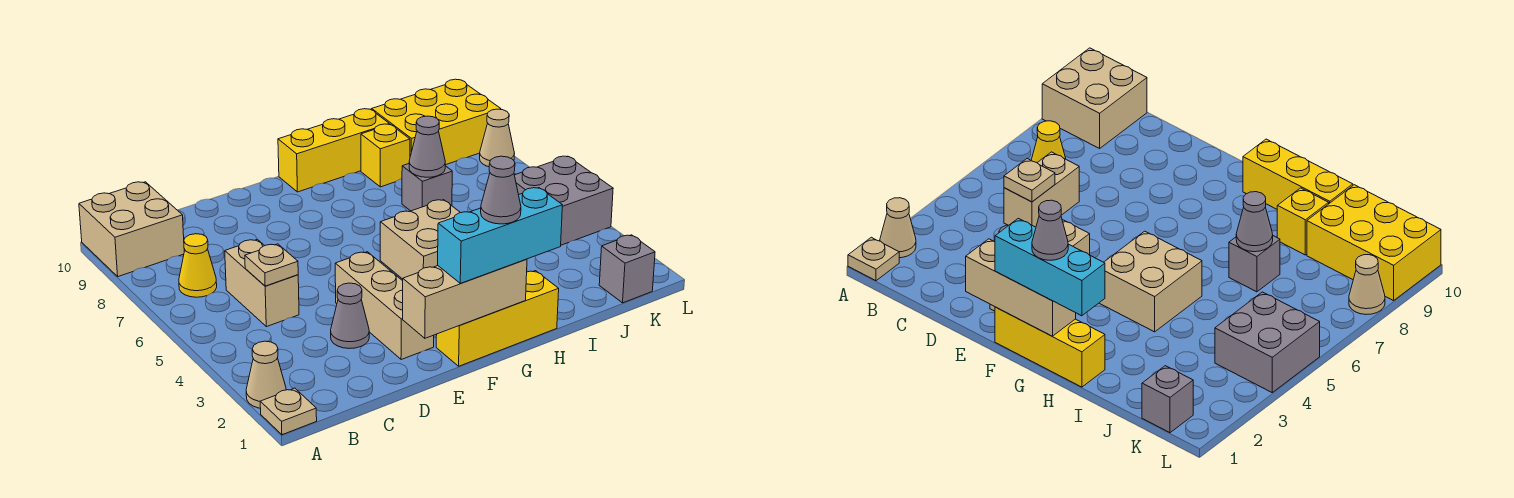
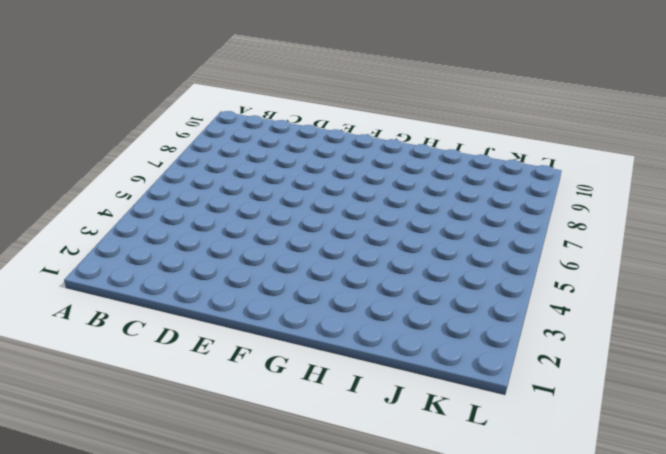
none -> tan 1x1 plate [260,388,317,435]
none -> tan 1x1 cone [246,341,286,408]
none -> tan 2x2 brick [79,182,184,277]

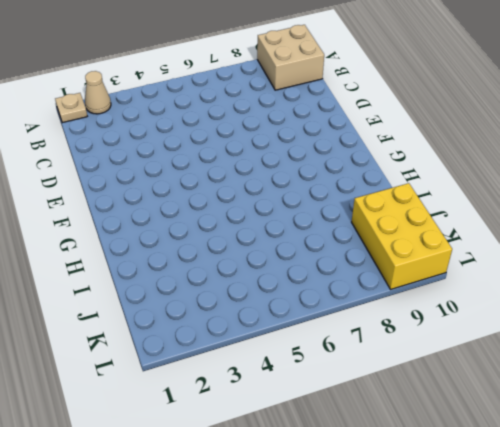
none -> yellow 1x1 cone [179,234,217,297]
none -> tan 1x2 brick [225,239,299,327]
none -> grey 1x1 cone [331,283,369,348]

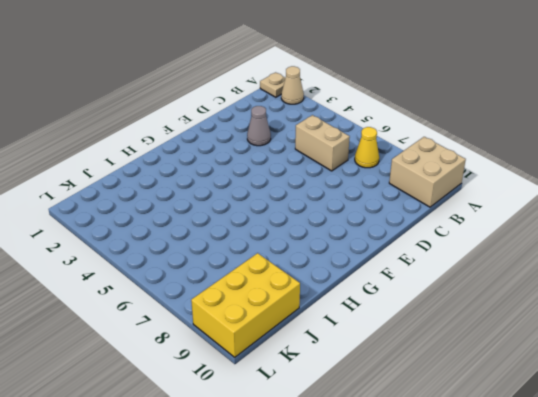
none -> tan 1x3 brick [335,252,434,360]
none -> yellow 1x3 brick [436,271,559,366]
none -> tan 2x2 brick [380,200,460,279]

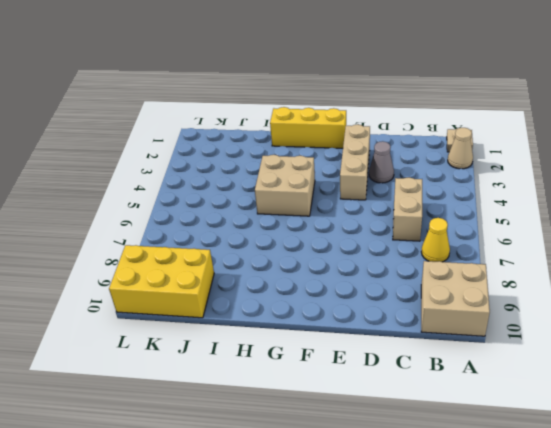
none -> yellow 1x3 brick [278,109,389,192]
none -> grey 1x1 brick [402,164,452,211]
none -> yellow 1x1 brick [361,124,410,187]

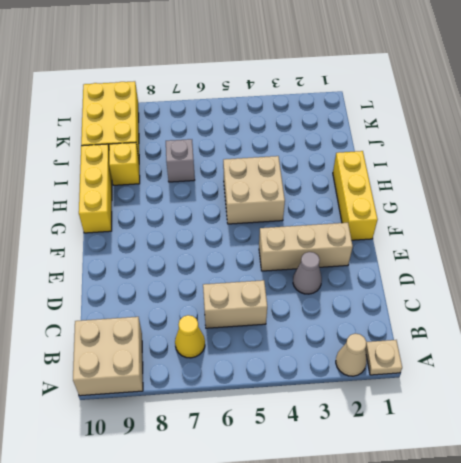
none -> grey 1x1 brick [599,235,655,303]
none -> grey 2x2 brick [514,156,613,245]
none -> tan 1x1 cone [480,109,515,167]

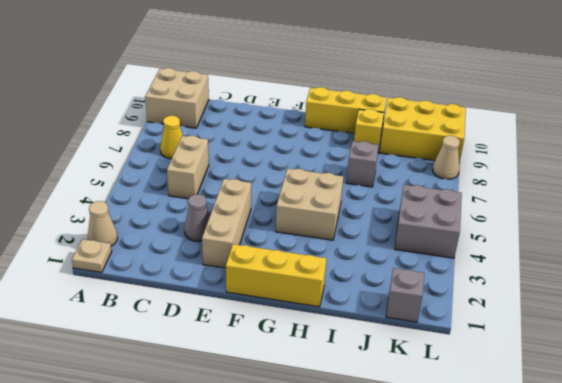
none -> tan 1x1 plate [245,244,298,286]
none -> tan 1x3 brick [403,259,527,338]
none -> grey 1x1 cone [409,116,445,177]

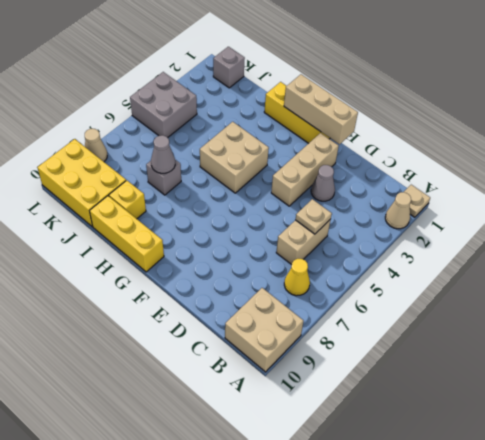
none -> cyan 1x3 brick [438,188,562,283]
none -> grey 1x1 cone [481,156,521,224]

